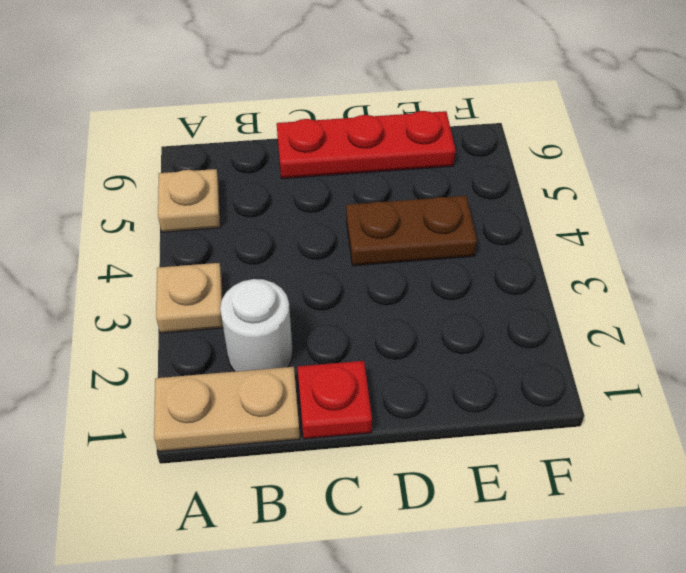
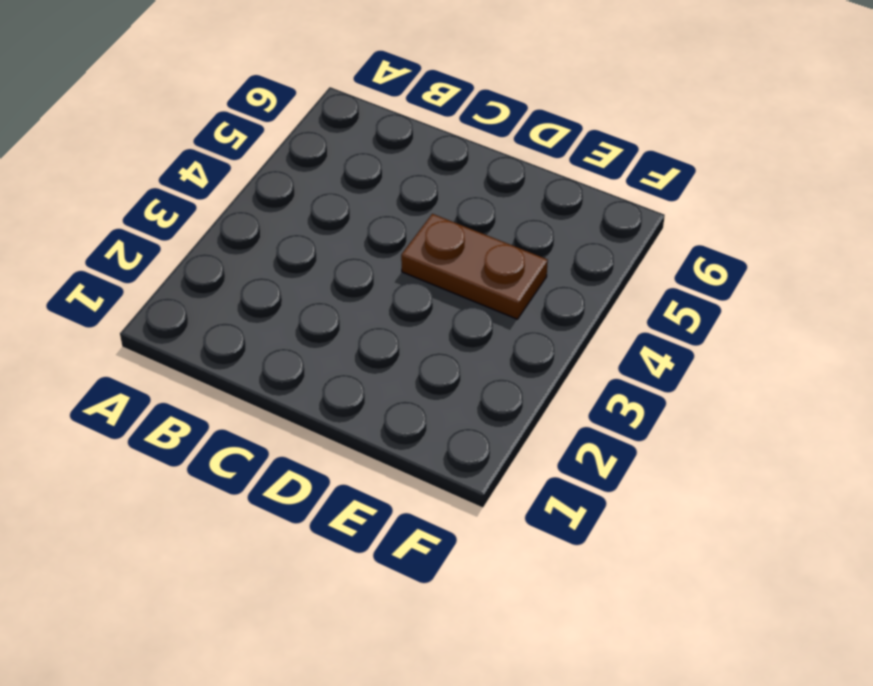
none -> tan 1x2 plate [154,367,300,452]
none -> tan 1x1 plate [156,263,223,333]

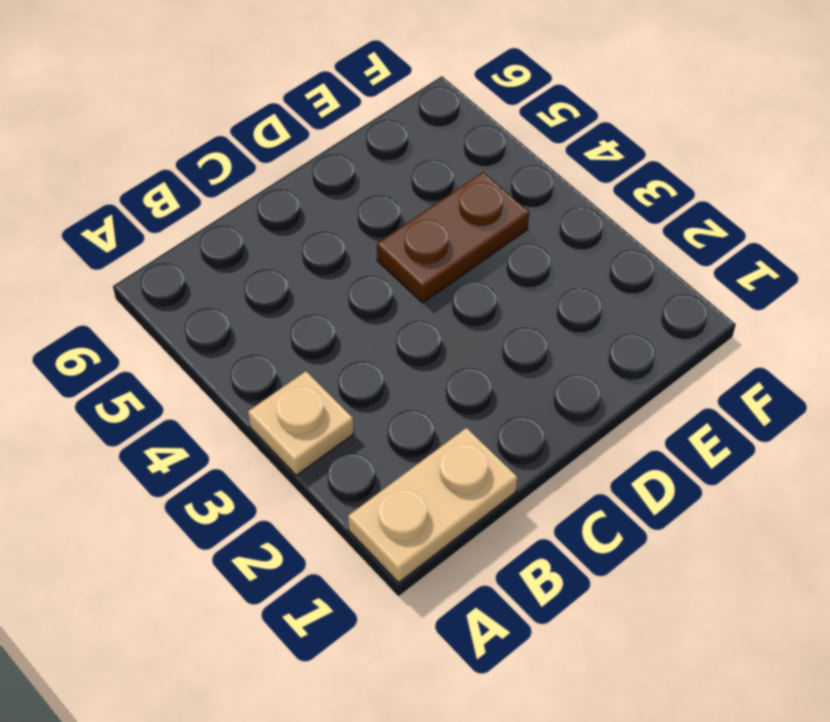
none -> tan 1x1 plate [158,169,220,232]
none -> white 1x1 round brick [220,279,293,372]

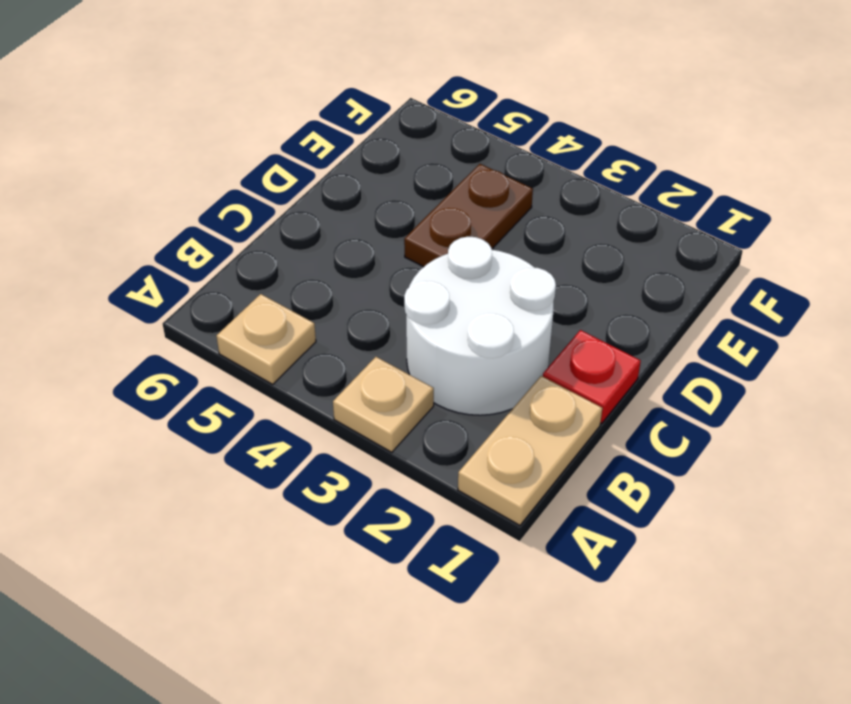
white 2x2 round brick [404,237,556,415] -> white 1x1 round brick [220,279,293,372]
none -> red 1x3 plate [277,111,456,179]

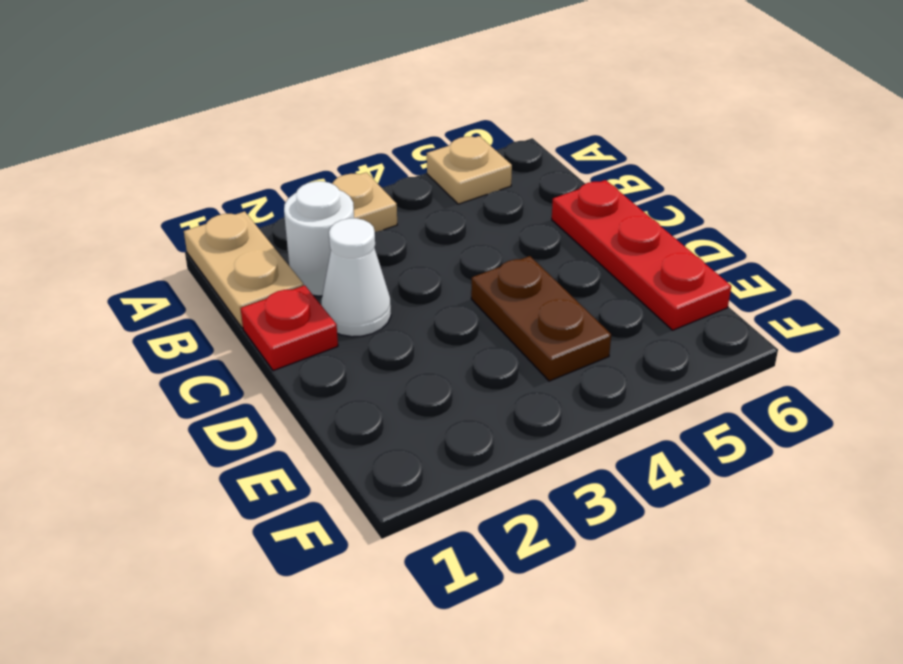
white 1x1 cone [321,218,391,337] -> none

